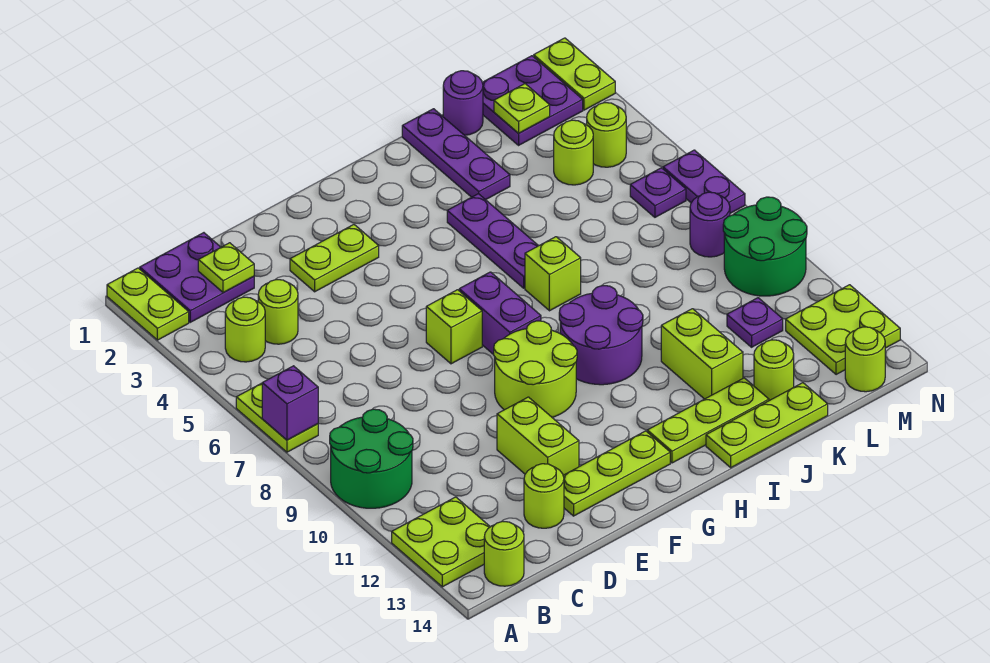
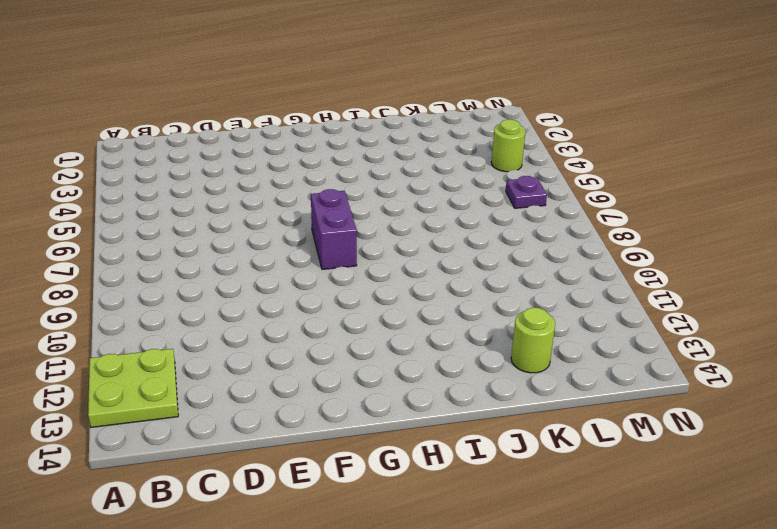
none -> lime 1x2 plate [107,268,189,340]
none -> lime 1x2 plate [236,383,318,452]
none -> green 2x2 round brick [330,409,413,508]
none -> purple 2x2 plate [140,233,254,322]

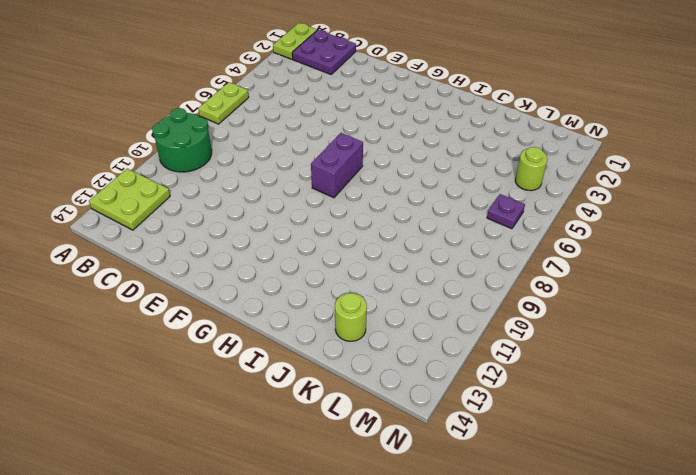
none -> lime 1x1 round brick [225,297,265,362]
none -> lime 1x1 round brick [484,521,524,586]
none -> lime 1x1 round brick [258,280,298,344]
none -> lime 1x1 round brick [524,464,564,528]

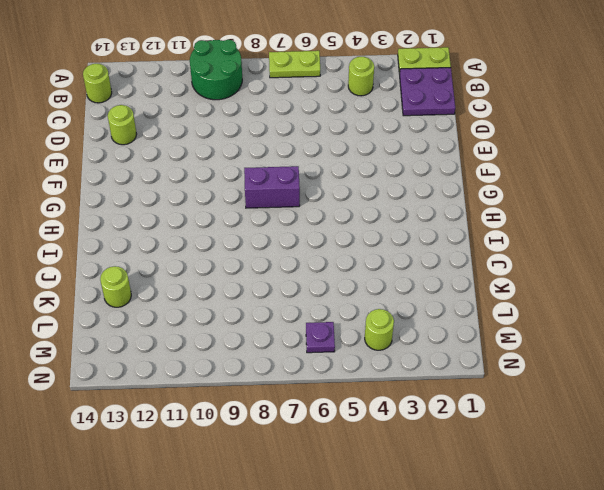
none -> lime 2x2 plate [392,497,490,587]
none -> lime 1x1 round brick [258,280,298,344]
none -> lime 1x2 plate [290,225,379,292]
none -> lime 1x2 brick [497,397,579,475]

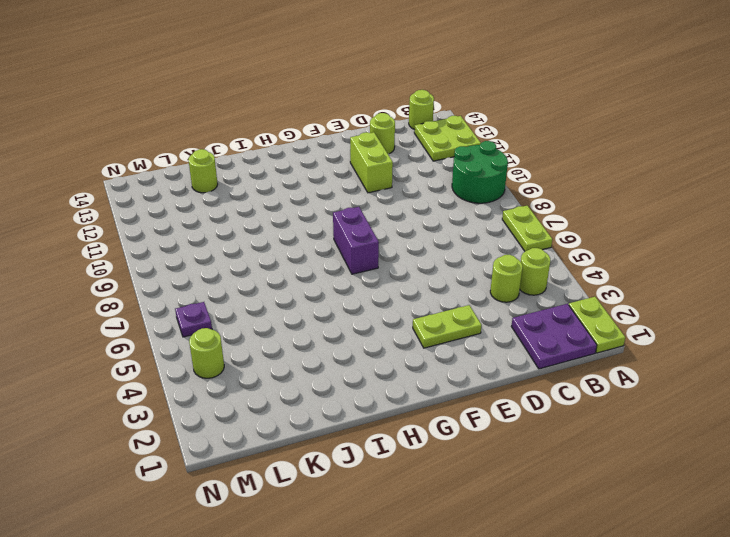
none -> lime 1x3 plate [563,431,670,516]
none -> lime 1x1 brick [426,290,482,364]
none -> lime 2x2 round brick [494,321,577,417]
none -> purple 2x2 round brick [559,286,643,385]

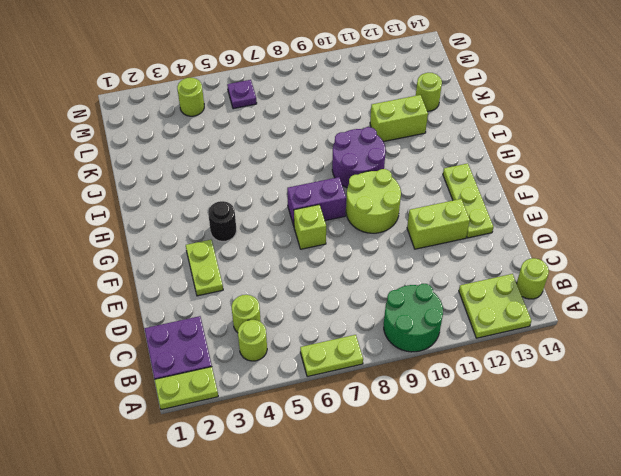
black 1x1 round brick [208,201,237,242] -> none
none -> lime 1x1 round brick [524,464,564,528]
none -> lime 1x3 plate [647,378,769,463]
none -> purple 1x3 plate [447,194,538,288]
none -> lime 1x1 brick [525,237,581,311]

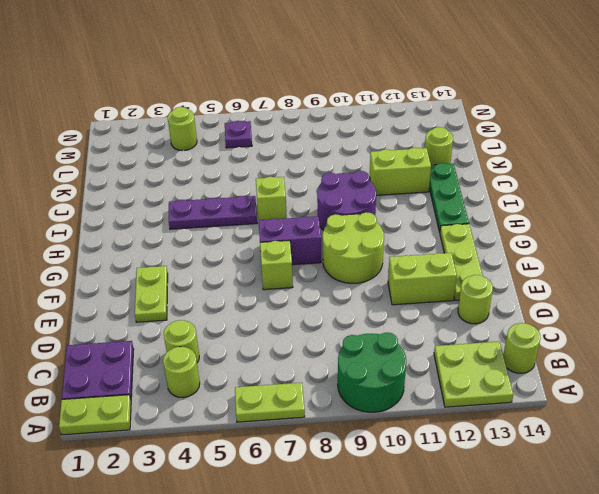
green 1x3 plate [429,163,469,232] -> lime 1x3 plate [647,378,769,463]
none -> lime 1x3 plate [706,383,828,468]
none -> purple 1x3 plate [402,109,510,200]
none -> purple 1x1 round brick [443,71,483,135]
none -> purple 2x2 plate [482,56,583,145]

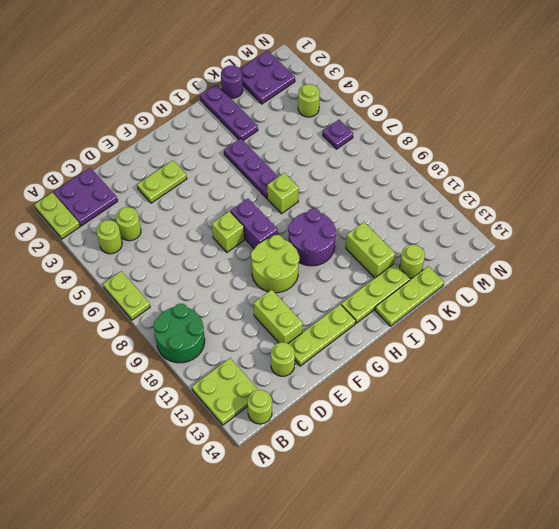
none -> lime 1x1 round brick [554,120,593,185]
none -> purple 1x1 plate [727,298,783,347]
none -> purple 1x1 round brick [690,192,730,257]
none -> green 2x2 round brick [723,197,807,296]

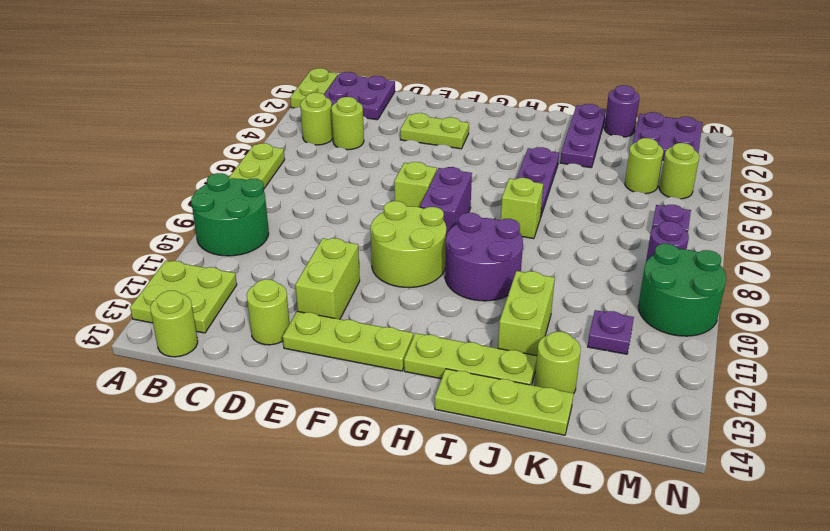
none -> lime 2x2 plate [786,285,900,375]
none -> lime 1x1 round brick [845,327,885,392]
none -> lime 1x2 plate [534,38,615,110]
none -> purple 1x2 plate [663,150,745,213]

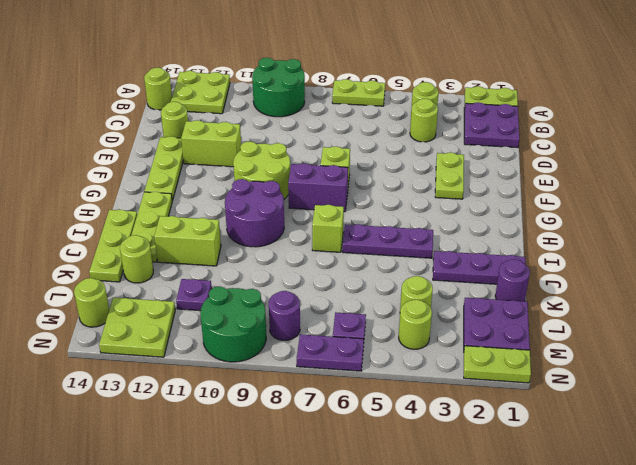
none -> purple 1x1 brick [262,366,318,440]
none -> lime 1x1 plate [198,243,254,293]
none -> lime 1x1 plate [494,84,550,133]

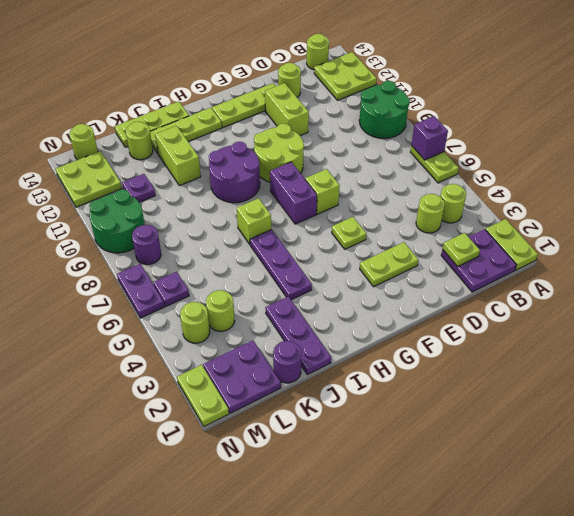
lime 1x1 plate [332,217,366,249] -> lime 1x1 plate moved to [494,84,550,133]

